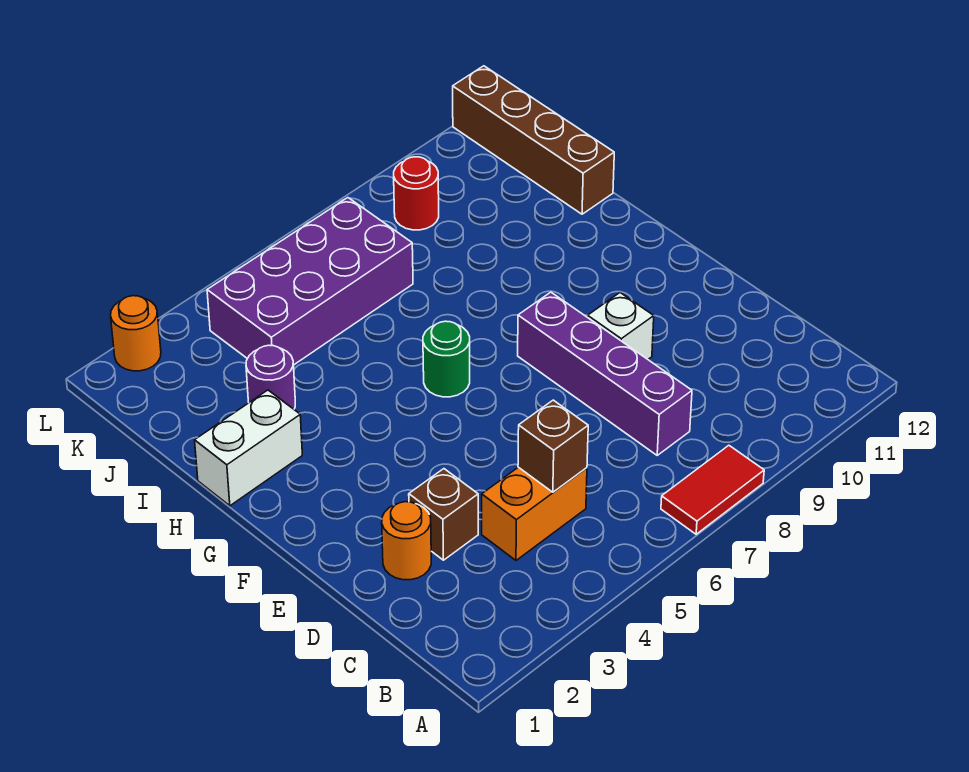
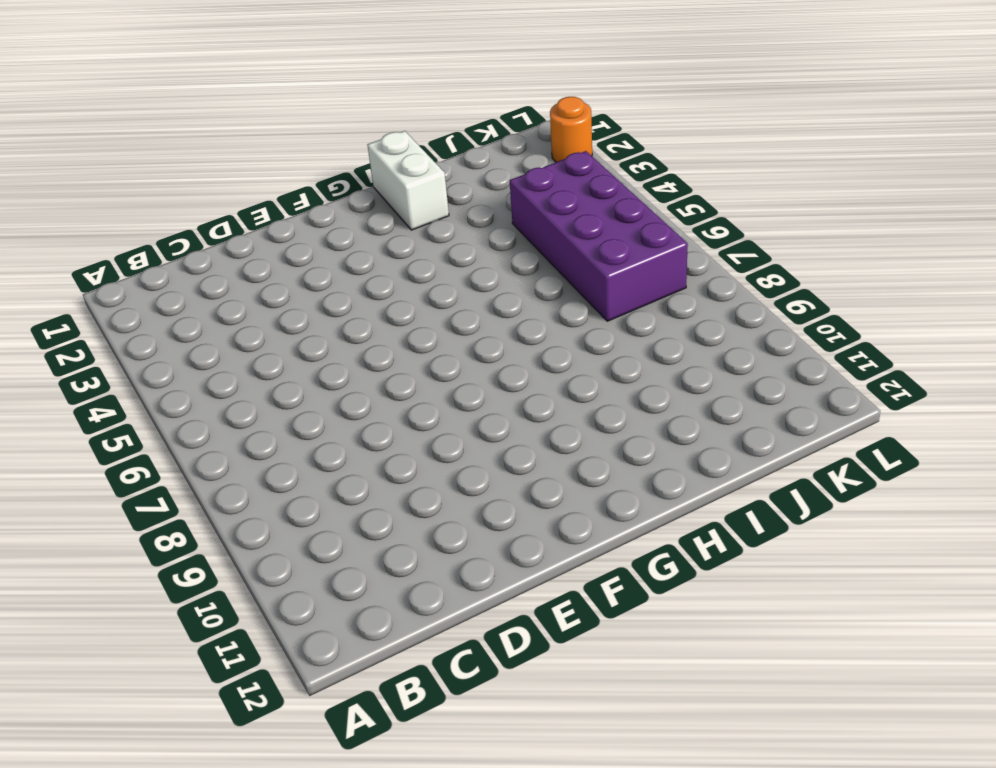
none -> red 1x2 tile [661,445,764,534]
none -> orange 1x2 brick [482,467,587,560]
none -> purple 1x4 brick [518,292,692,455]

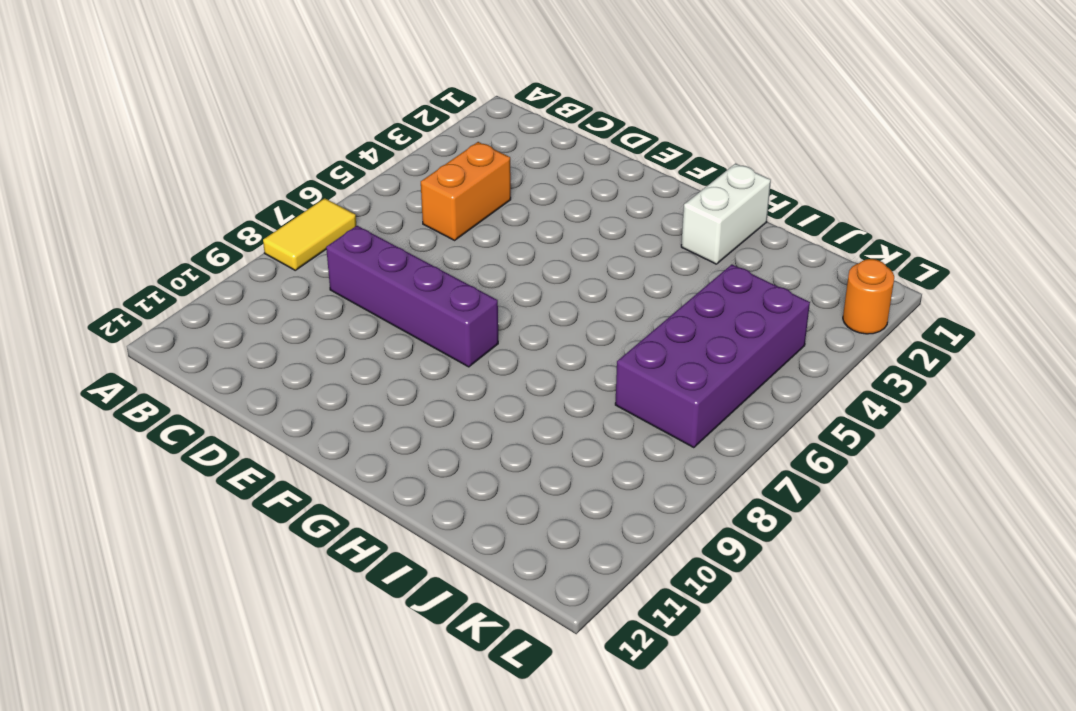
yellow 1x2 tile [263,198,356,270] -> red 1x2 tile [661,445,764,534]
none -> orange 1x1 round brick [382,502,431,580]
none -> brown 1x1 brick [409,469,478,560]
none -> white 1x1 brick [588,293,654,359]

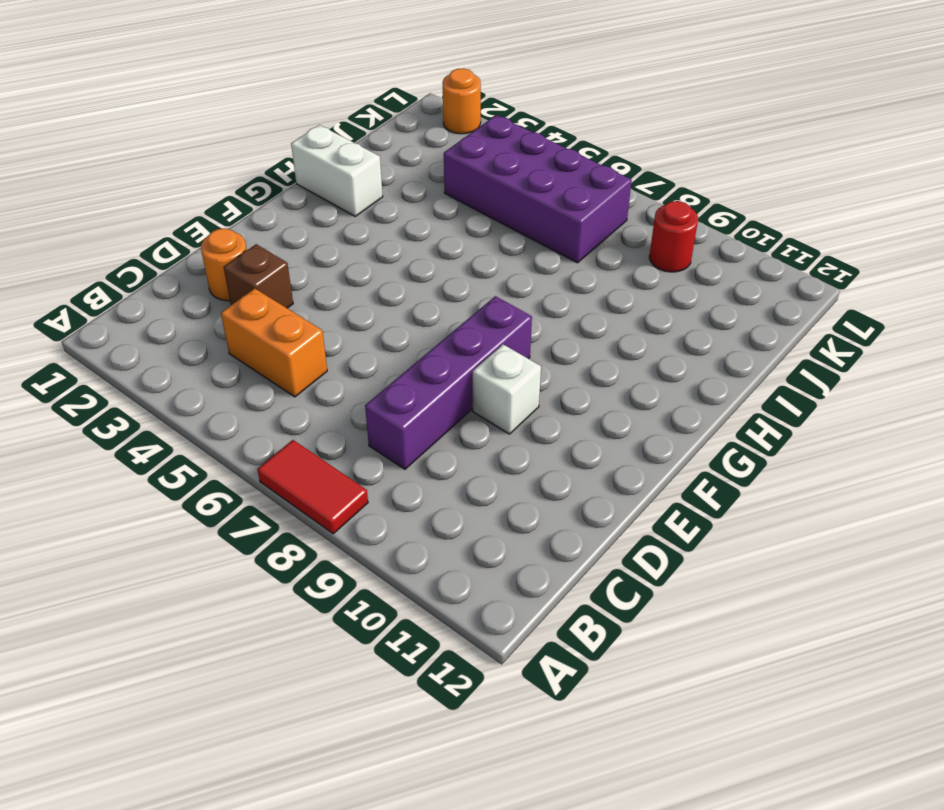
none -> green 1x1 round brick [423,321,470,397]
none -> purple 1x1 round brick [246,345,295,409]
none -> brown 1x4 brick [453,66,614,214]

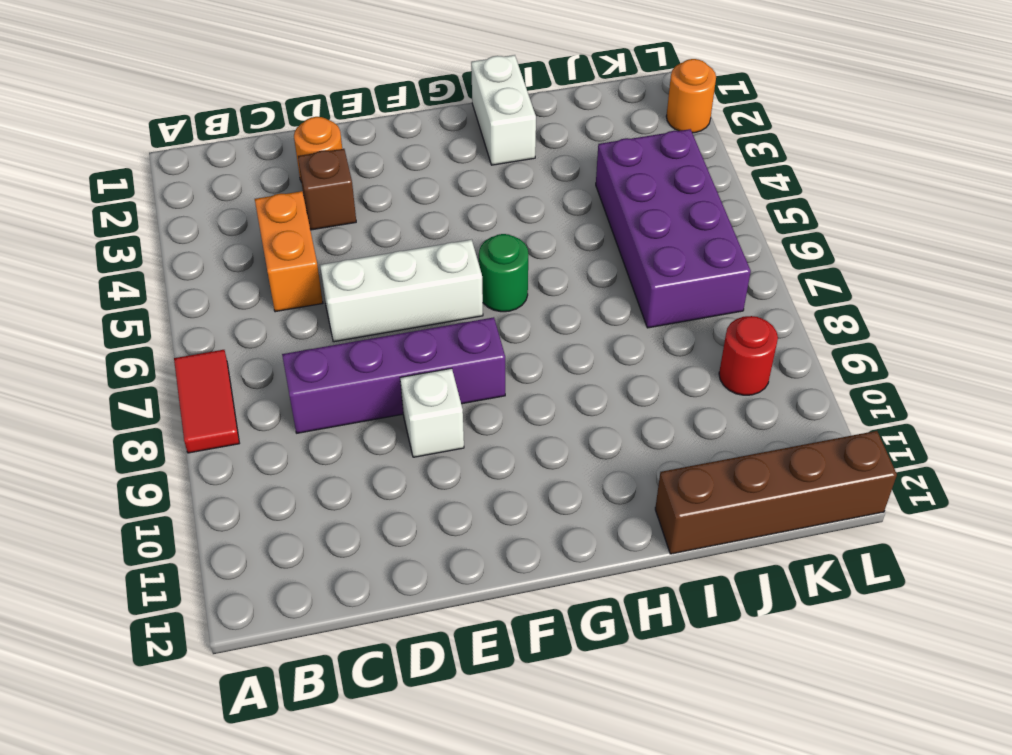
white 1x3 brick [320,240,483,342] -> none
none -> purple 1x1 round brick [246,345,295,409]
none -> brown 1x1 brick [518,400,588,492]

